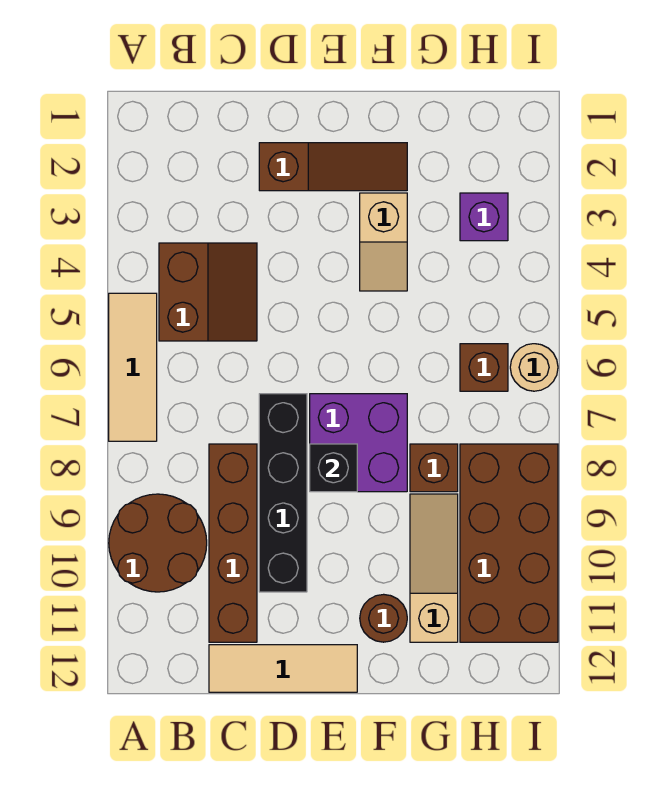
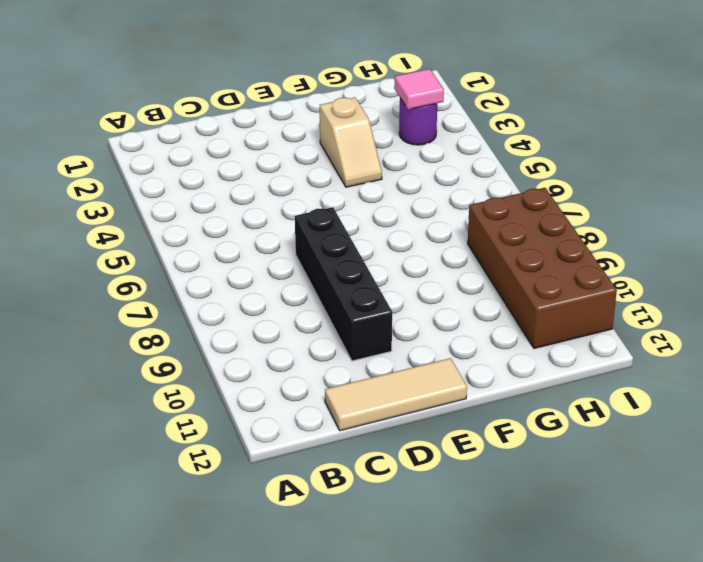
purple 1x1 round brick [399,98,437,145] -> purple 1x1 brick [460,193,508,241]
pink 1x1 tile [394,69,444,109] -> none
none -> tan 1x3 tile [109,293,157,441]
none -> brown 2x2 round brick [109,494,207,592]
none -> brown 2x2 slope [159,243,257,341]

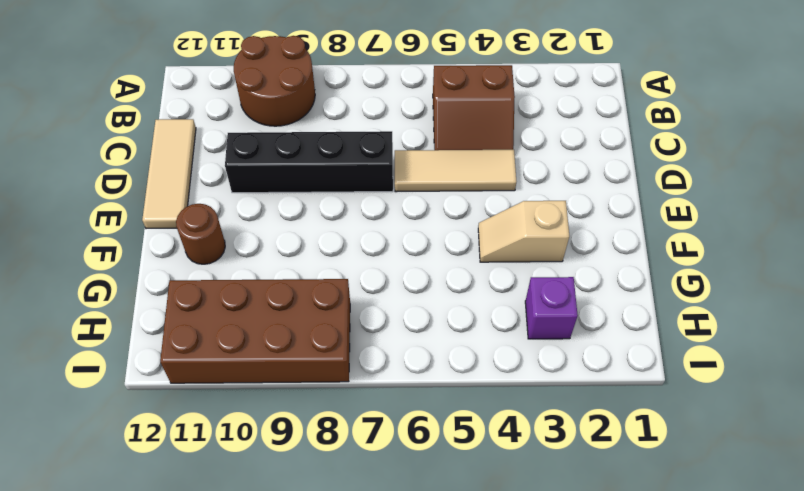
tan 1x3 tile [395,150,517,192] -> tan 1x3 tile moved to [109,293,157,441]
none -> brown 1x4 brick [209,444,257,642]
none -> brown 1x3 slope [259,143,407,191]
none -> purple 2x2 brick [310,394,407,492]

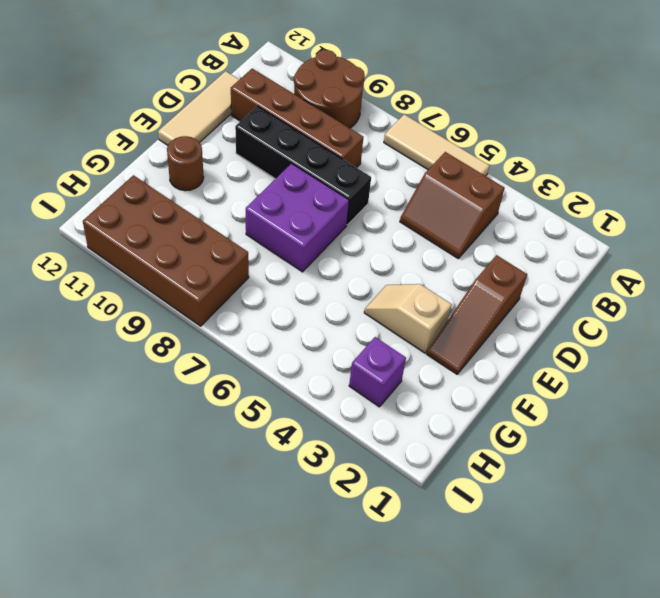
none -> brown 1x1 brick [410,444,458,492]
none -> tan 1x3 slope [410,494,458,642]
none -> brown 1x1 brick [460,344,508,391]

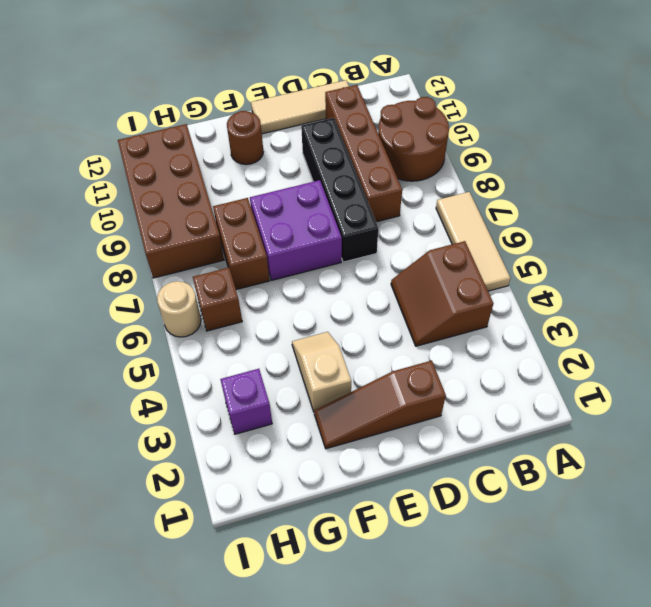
brown 1x2 brick [213,198,270,290] -> brown 1x1 brick [410,444,458,492]
none -> tan 1x3 slope [410,494,458,642]
none -> black 1x1 brick [310,444,357,492]

